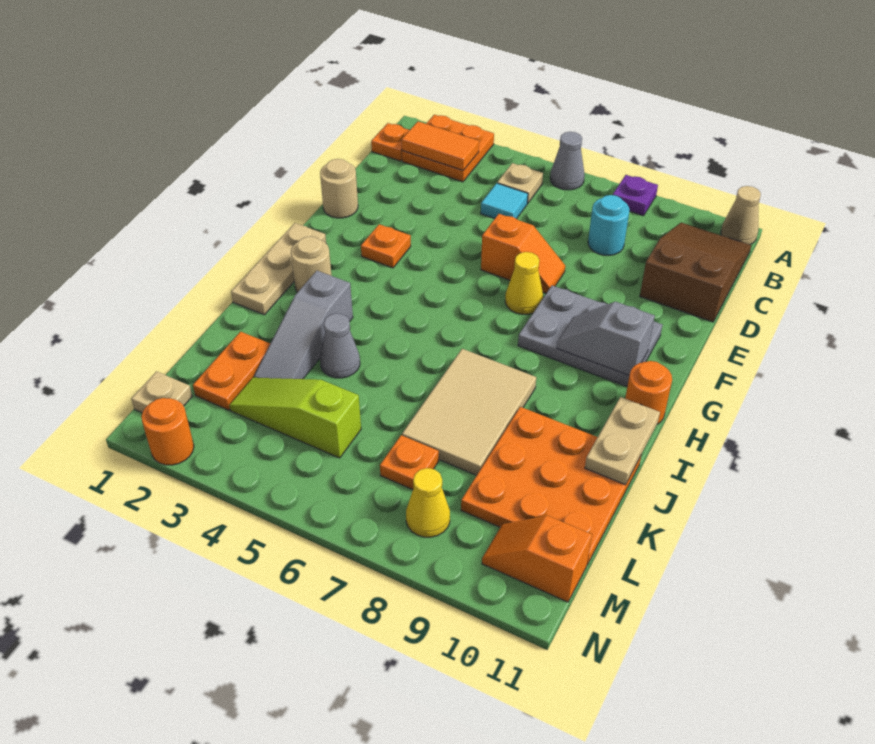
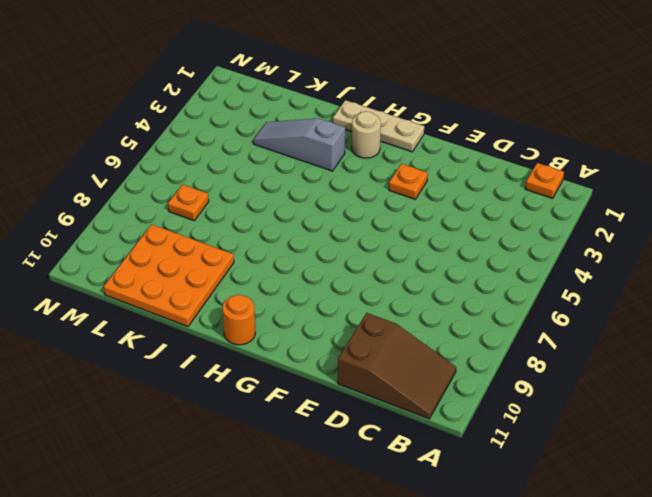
none -> orange 2x2 plate [402,115,494,182]
none -> grey 1x1 cone [550,132,585,190]
none -> purple 1x1 plate [613,175,658,216]
none -> tan 1x1 cone [721,186,761,245]

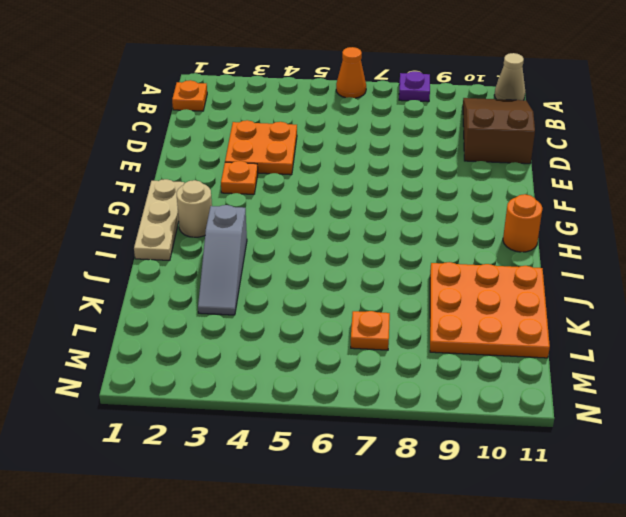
orange 1x1 cone [336,47,366,98] -> grey 1x1 cone [550,132,585,190]
orange 2x2 plate [225,120,297,175] -> orange 2x2 plate moved to [402,115,494,182]
none -> tan 1x1 plate [497,163,543,203]
none -> cyan 1x1 tile [481,183,528,219]
none -> cyan 1x1 round brick [588,195,629,255]
none -> tan 1x1 round brick [320,159,358,218]

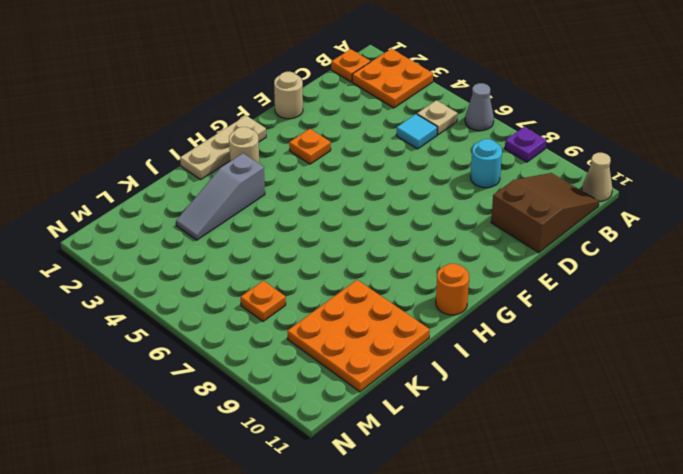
none -> orange 1x2 slope [481,214,565,293]
none -> yellow 1x1 cone [505,252,543,314]
none -> grey 2x3 plate [518,285,662,387]
none -> tan 2x3 tile [402,349,536,475]

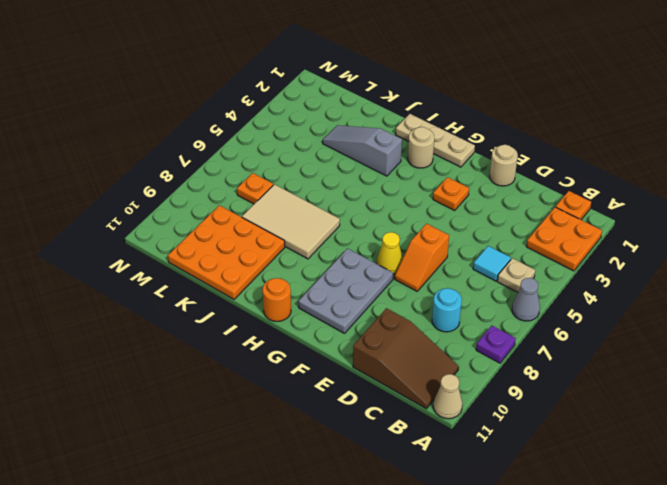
none -> grey 1x1 cone [320,313,360,378]
none -> orange 1x2 plate [193,332,270,410]
none -> lime 1x3 slope [229,378,361,458]
none -> tan 1x1 plate [132,371,192,413]

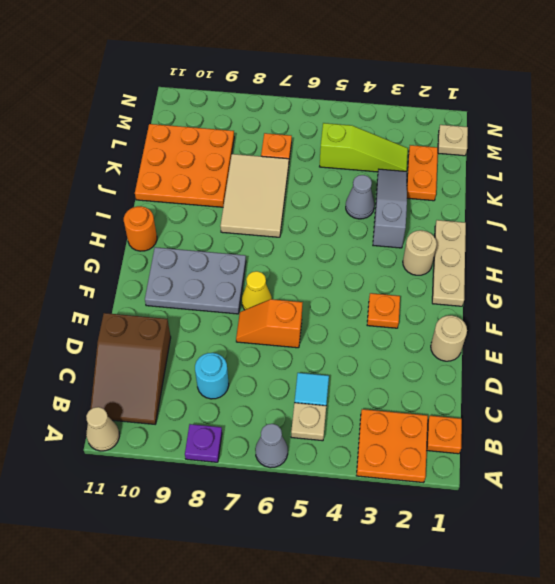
none -> yellow 1x1 cone [406,468,450,537]
none -> orange 1x2 slope [482,516,592,602]
none -> orange 1x1 round brick [141,398,194,465]
none -> orange 1x2 tile [402,121,479,170]

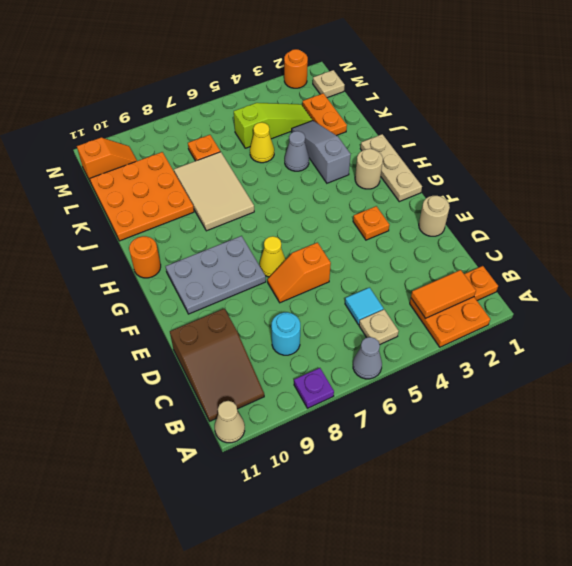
yellow 1x1 cone [250,122,274,163] -> yellow 1x1 cone moved to [406,468,450,537]
none -> grey 1x2 slope [557,302,655,375]
none -> tan 1x2 plate [585,397,660,485]

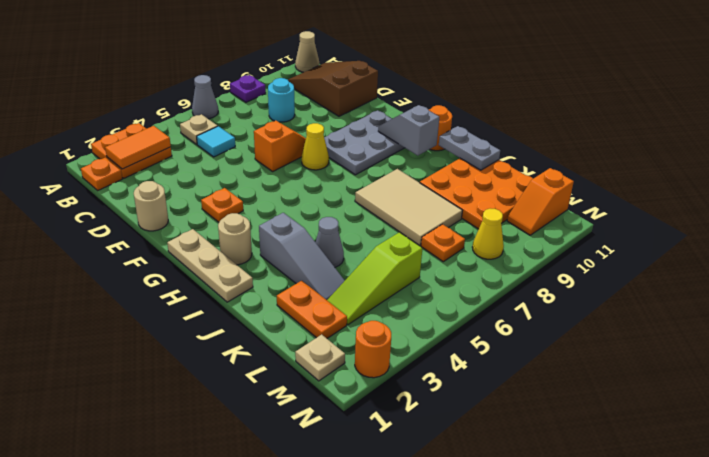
grey 1x2 slope [378,105,439,156] -> grey 1x2 slope turned to [557,302,655,375]
grey 1x2 plate [439,126,500,170] -> tan 1x2 plate [585,397,660,485]

